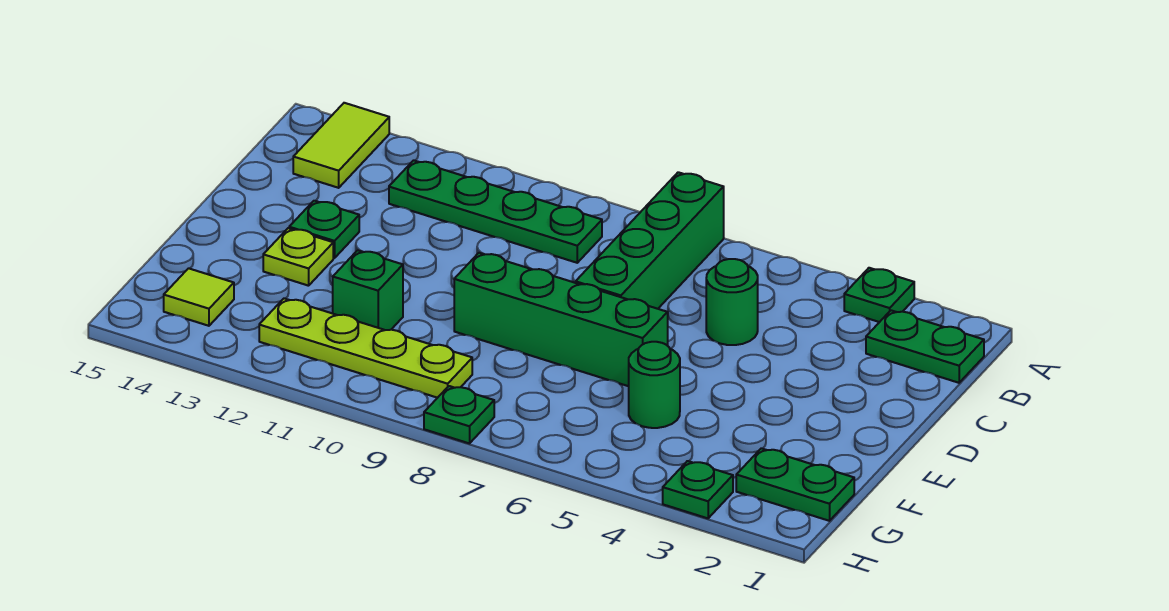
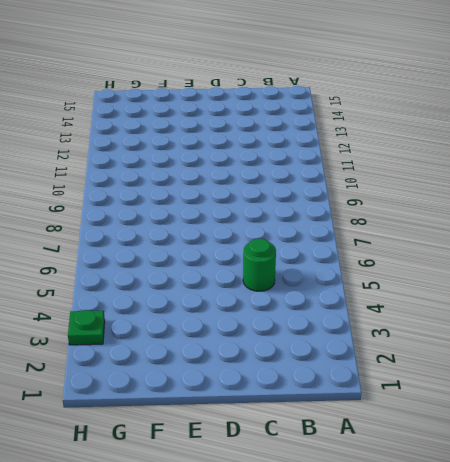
none -> green 1x1 plate [844,268,914,322]
none -> green 1x4 brick [576,172,724,309]
none -> lime 1x2 tile [293,103,389,188]

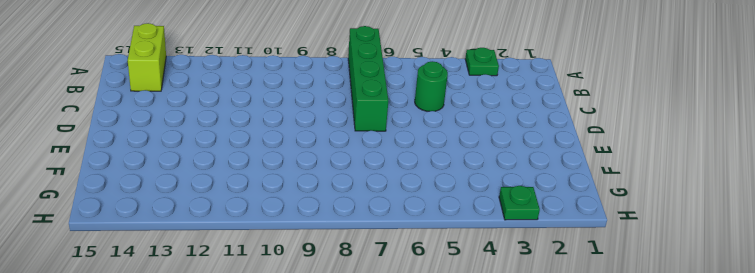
lime 1x2 brick [128,23,166,91] -> lime 1x2 tile [293,103,389,188]
none -> green 1x2 plate [866,310,984,383]
none -> green 1x4 plate [389,160,602,263]
none -> green 1x1 plate [289,201,359,258]

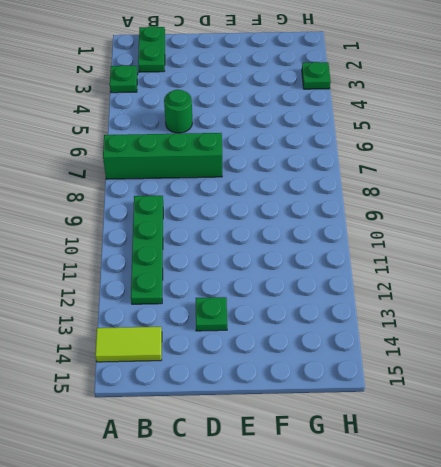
none -> green 1x4 brick [454,253,668,386]
none -> lime 1x1 plate [263,228,333,286]
none -> green 1x1 round brick [629,342,680,428]

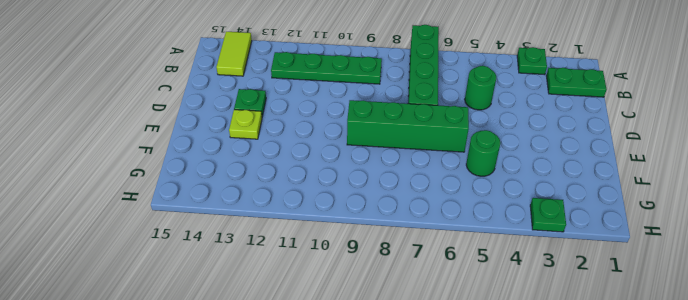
none -> green 1x1 brick [333,250,403,330]
none -> green 1x2 plate [736,448,854,521]
none -> lime 1x4 plate [259,298,472,398]

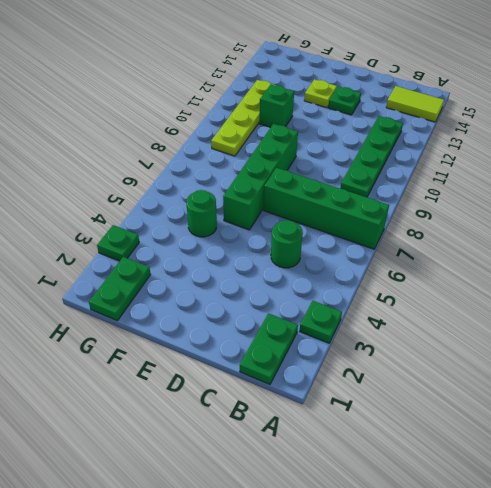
none -> lime 1x1 tile [164,268,234,326]
none -> green 1x1 plate [424,386,494,443]

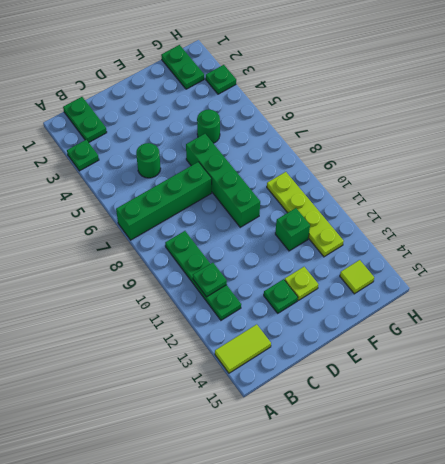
green 1x1 plate [193,263,227,297] -> green 1x1 plate moved to [424,386,494,443]

